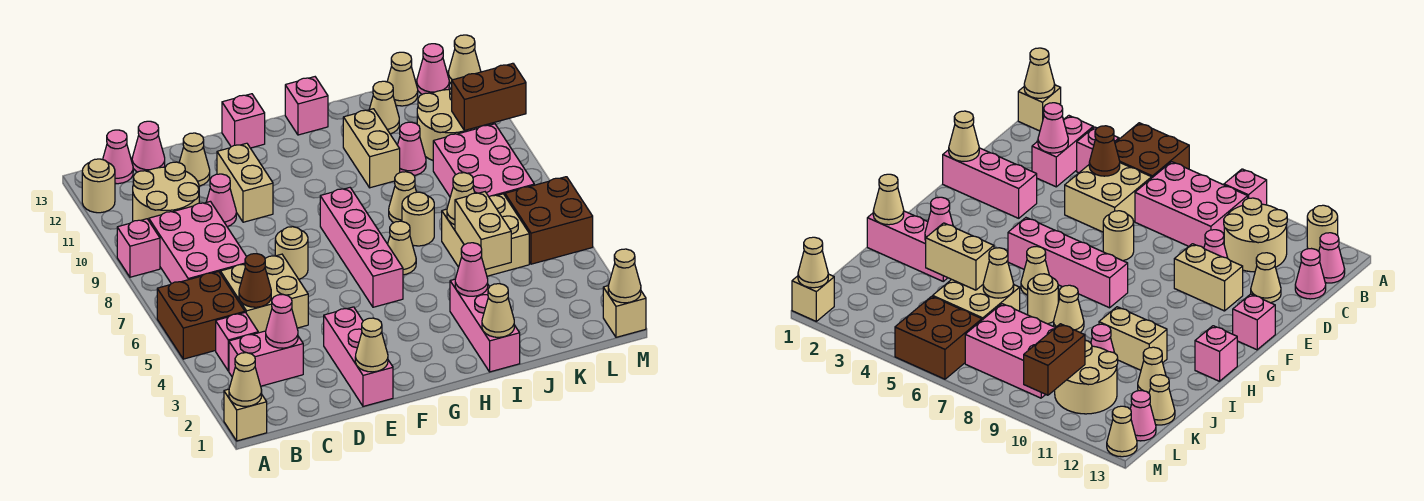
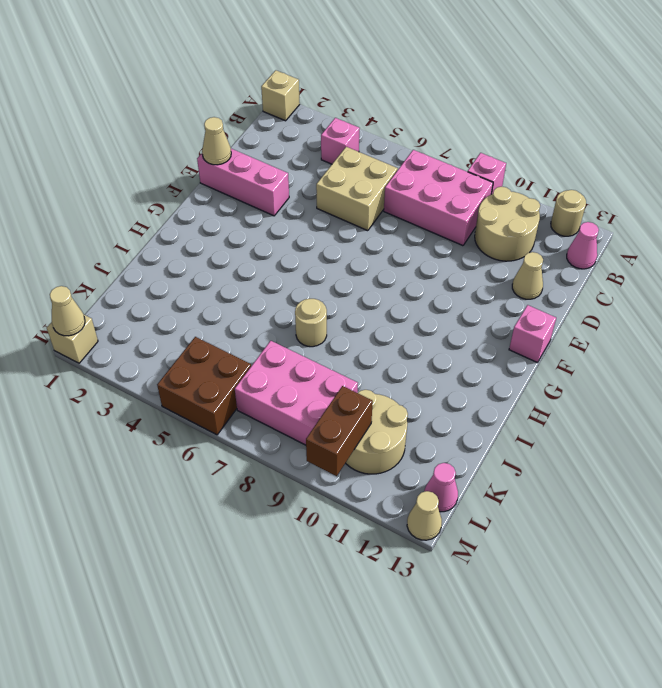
none -> brown 2x2 brick [157,272,245,359]
none -> pink 1x2 brick [229,331,303,386]
none -> pink 1x1 cone [132,121,165,172]
none -> pink 1x1 cone [206,174,236,227]

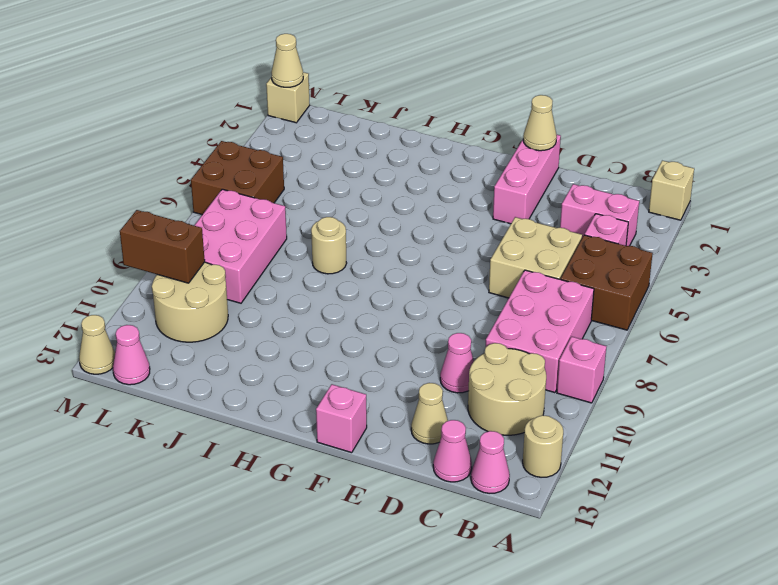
none -> tan 1x1 round brick [275,227,308,279]
none -> tan 1x2 brick [217,143,273,222]
none -> pink 1x4 brick [320,188,403,307]
none -> tan 1x1 cone [388,221,416,275]

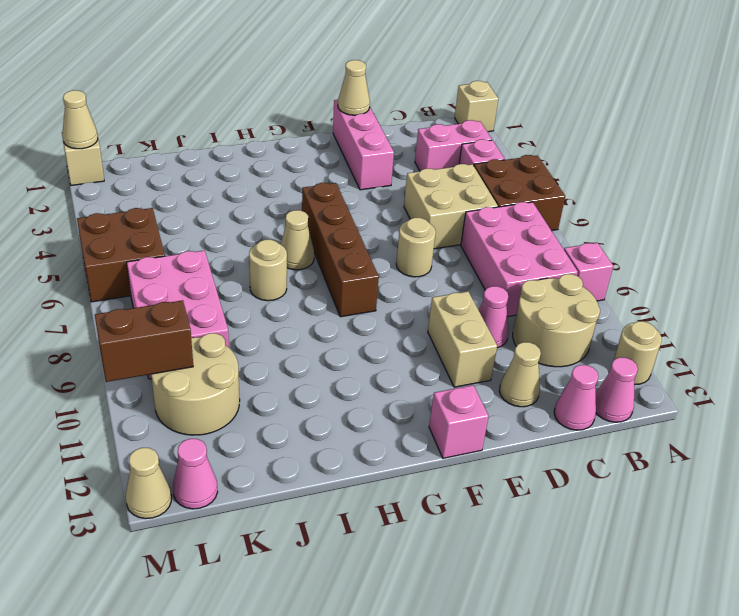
brown 1x4 brick [302,183,379,317] -> pink 1x4 brick [320,188,403,307]
none -> pink 1x1 brick [285,77,328,135]
none -> pink 1x3 brick [450,279,520,372]
none -> tan 1x1 cone [389,172,416,222]
none -> tan 1x2 brick [343,109,400,188]

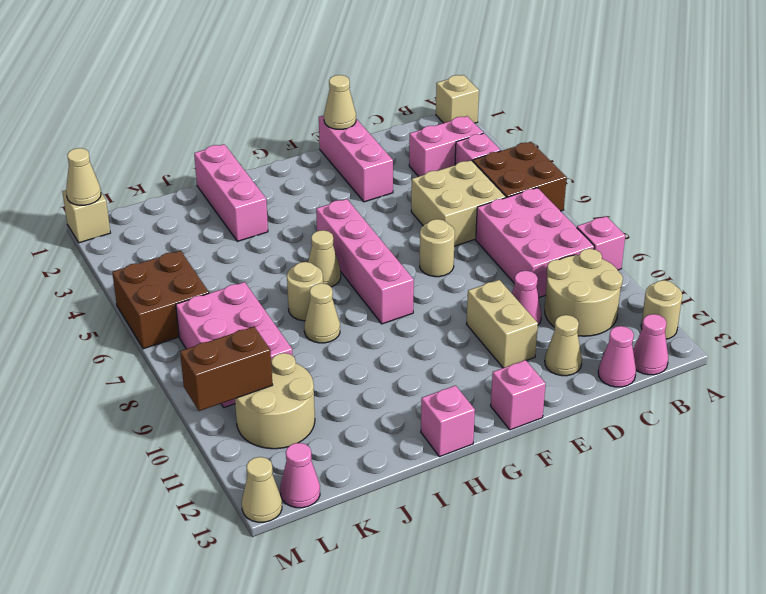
none -> tan 1x2 brick [343,109,400,188]
none -> tan 2x2 brick [442,194,529,276]
none -> pink 1x1 cone [398,122,426,175]
none -> tan 1x1 cone [369,81,399,134]

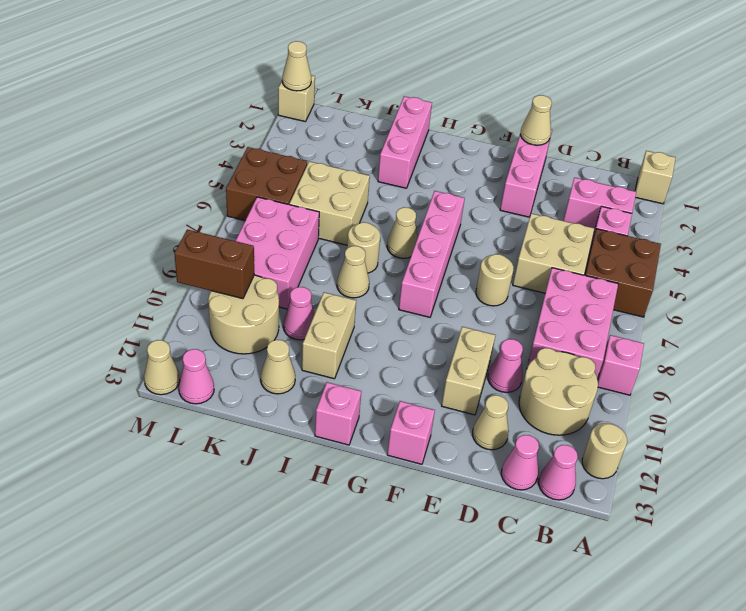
none -> tan 1x1 cone [387,52,418,106]
none -> tan 1x1 cone [229,353,262,406]
none -> pink 1x1 cone [266,294,298,348]
none -> brown 1x1 cone [239,254,271,307]

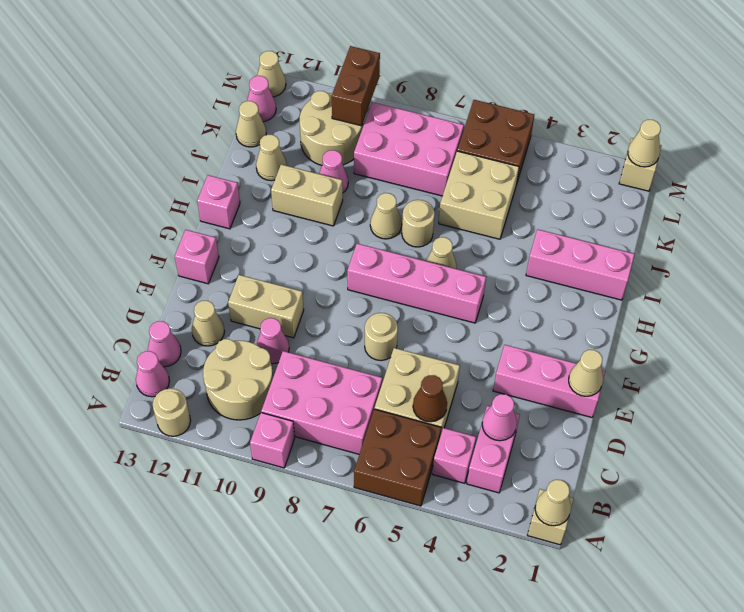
none -> tan 1x1 cone [482,284,514,337]
none -> pink 1x1 cone [455,243,488,296]
none -> tan 1x2 brick [455,192,511,269]
none -> tan 1x1 cone [447,173,475,225]

